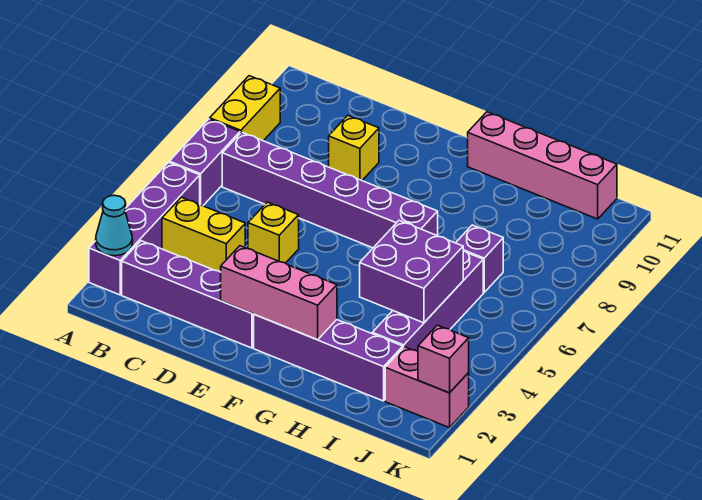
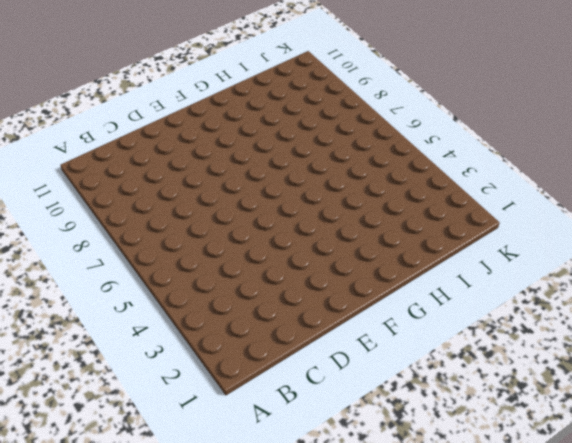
none -> purple 1x4 brick [89,162,200,295]
none -> purple 1x2 brick [169,119,240,206]
none -> yellow 1x2 brick [210,76,280,141]

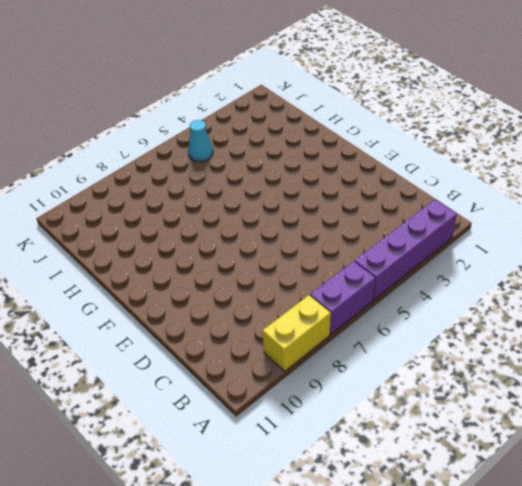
cyan 1x1 cone [188,120,213,161] -> cyan 1x1 cone moved to [96,195,132,256]
none -> purple 1x4 brick [122,241,254,348]
none -> yellow 1x2 brick [162,197,245,272]
none -> purple 1x6 brick [222,132,438,248]

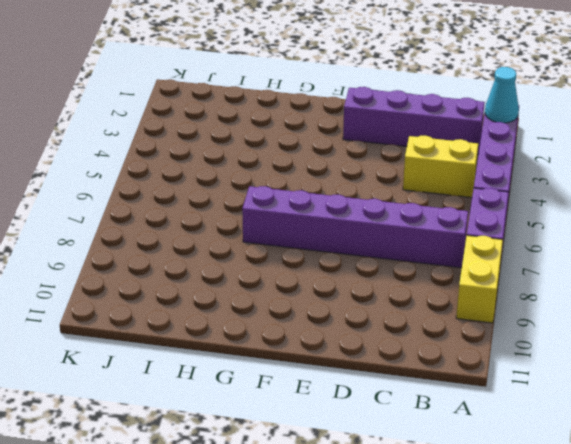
none -> yellow 1x1 brick [248,202,299,263]
none -> yellow 1x1 brick [329,116,379,180]
none -> purple 1x4 brick [254,314,403,401]

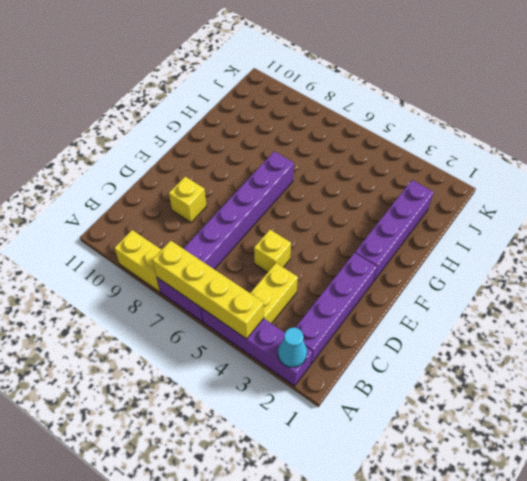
yellow 1x4 brick [152,241,264,339] -> none
none -> pink 1x4 brick [468,112,617,219]
none -> purple 1x4 brick [372,251,483,351]
none -> purple 1x1 brick [456,225,503,292]

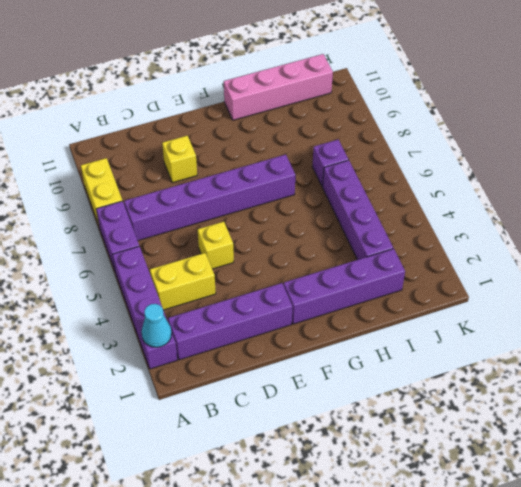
none -> pink 1x2 brick [385,347,469,428]
none -> pink 1x3 brick [221,246,337,340]
none -> purple 2x2 brick [360,220,463,323]

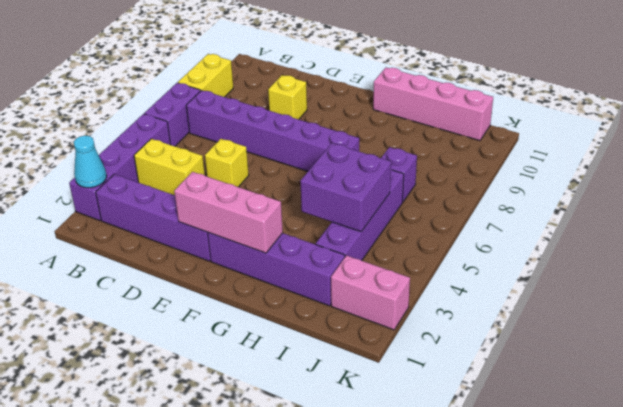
none -> pink 1x1 brick [418,325,469,393]

